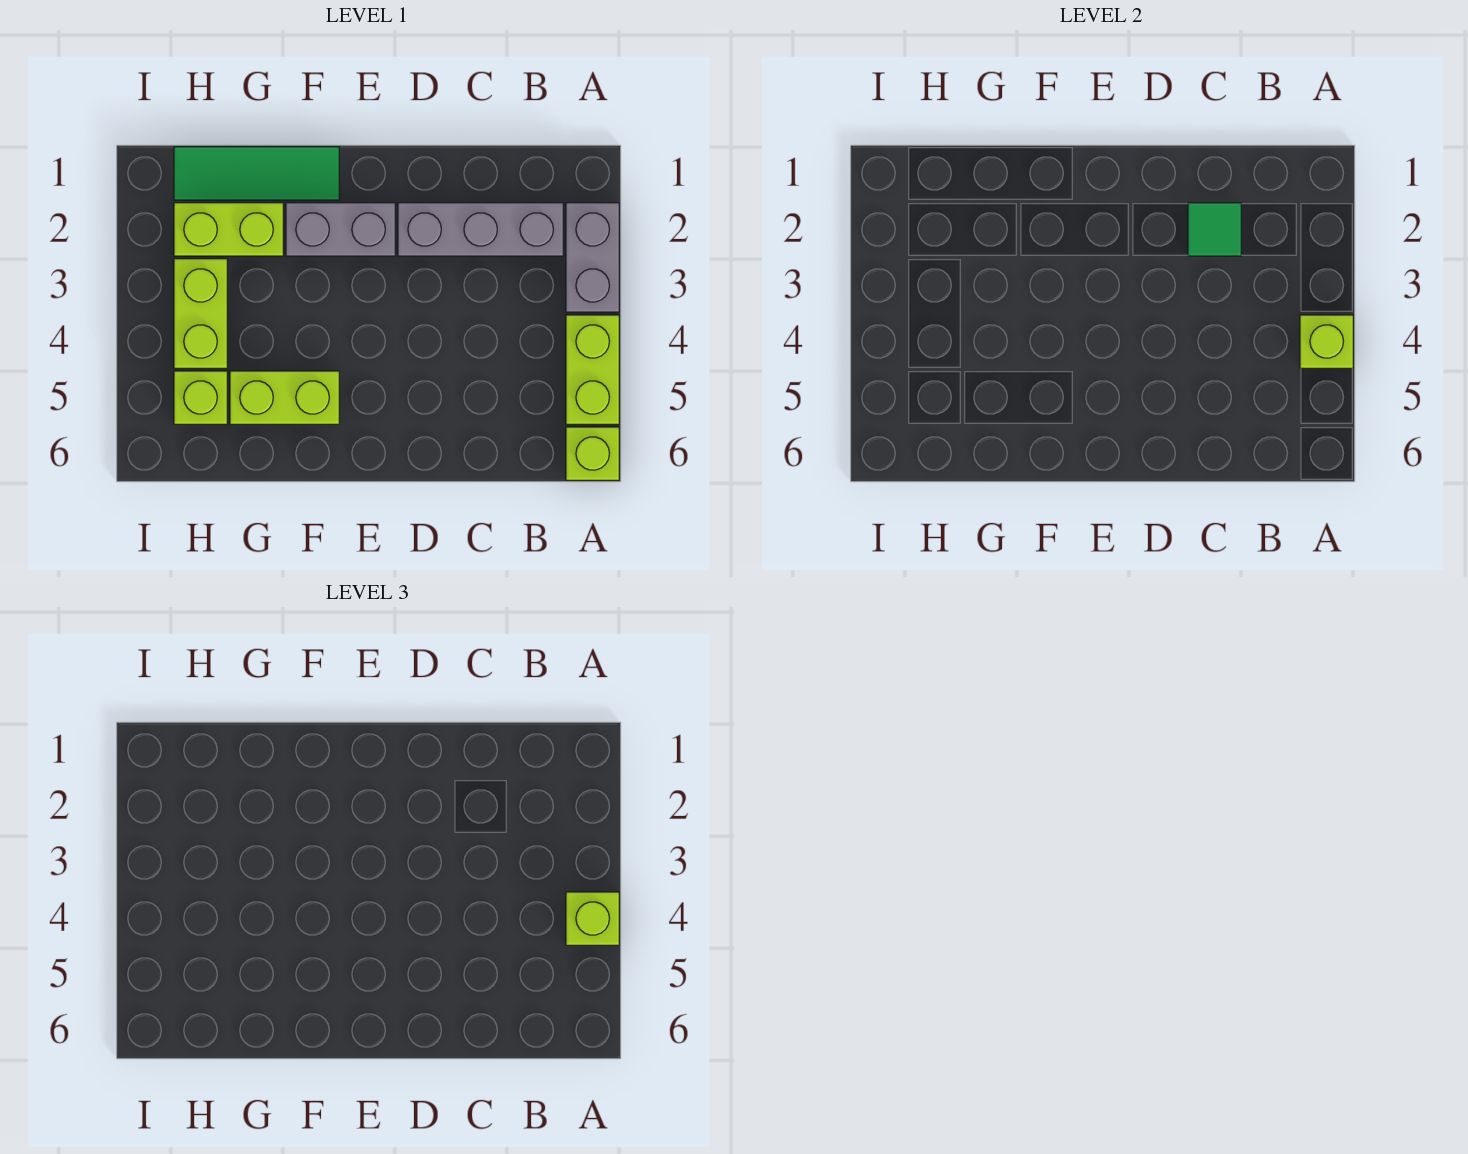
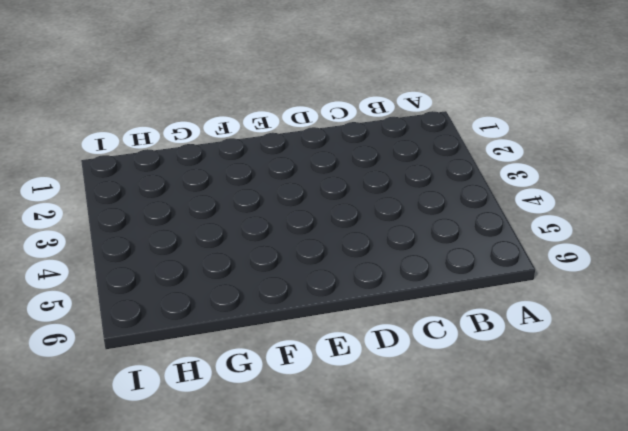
none -> grey 1x2 brick [566,203,619,312]
none -> lime 1x2 brick [566,315,619,424]
none -> lime 1x1 brick [566,427,619,480]

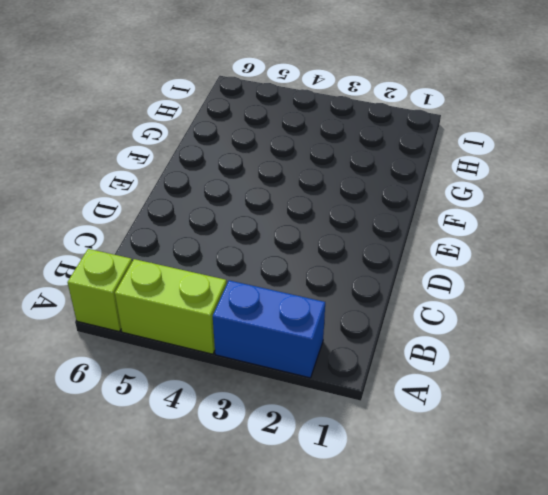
blue 1x2 brick [213,280,325,378] -> grey 1x2 brick [566,203,619,312]
none -> grey 1x3 brick [398,203,563,256]
none -> grey 1x2 brick [286,203,395,256]
none -> green 1x3 tile [174,147,339,200]

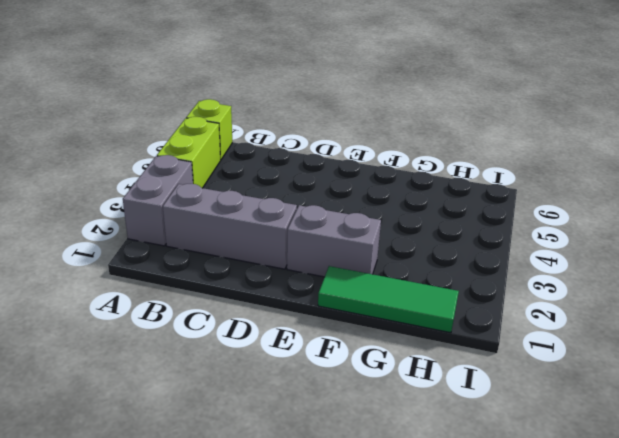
none -> lime 1x2 brick [230,371,339,424]
none -> lime 1x2 brick [174,203,283,256]
none -> lime 1x2 brick [174,259,227,368]

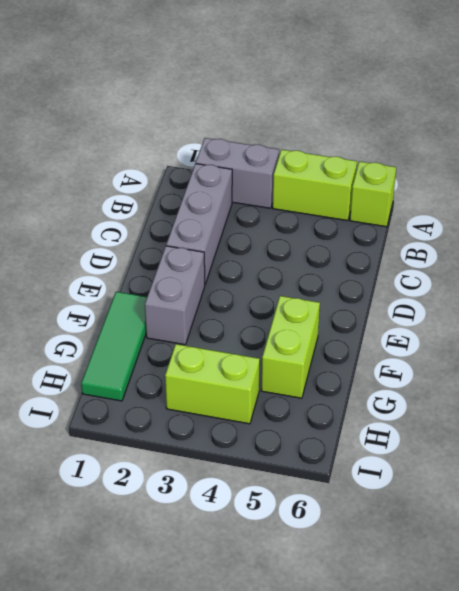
none -> lime 1x2 brick [174,203,283,256]
none -> lime 1x1 brick [174,371,227,424]
none -> lime 1x1 brick [1300,315,1353,368]

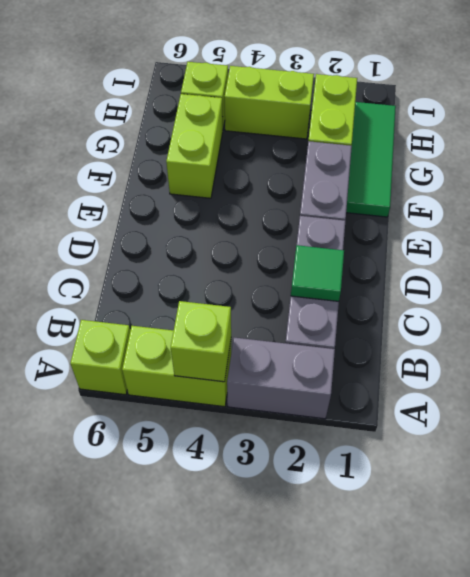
none -> lime 1x1 brick [566,892,619,945]

